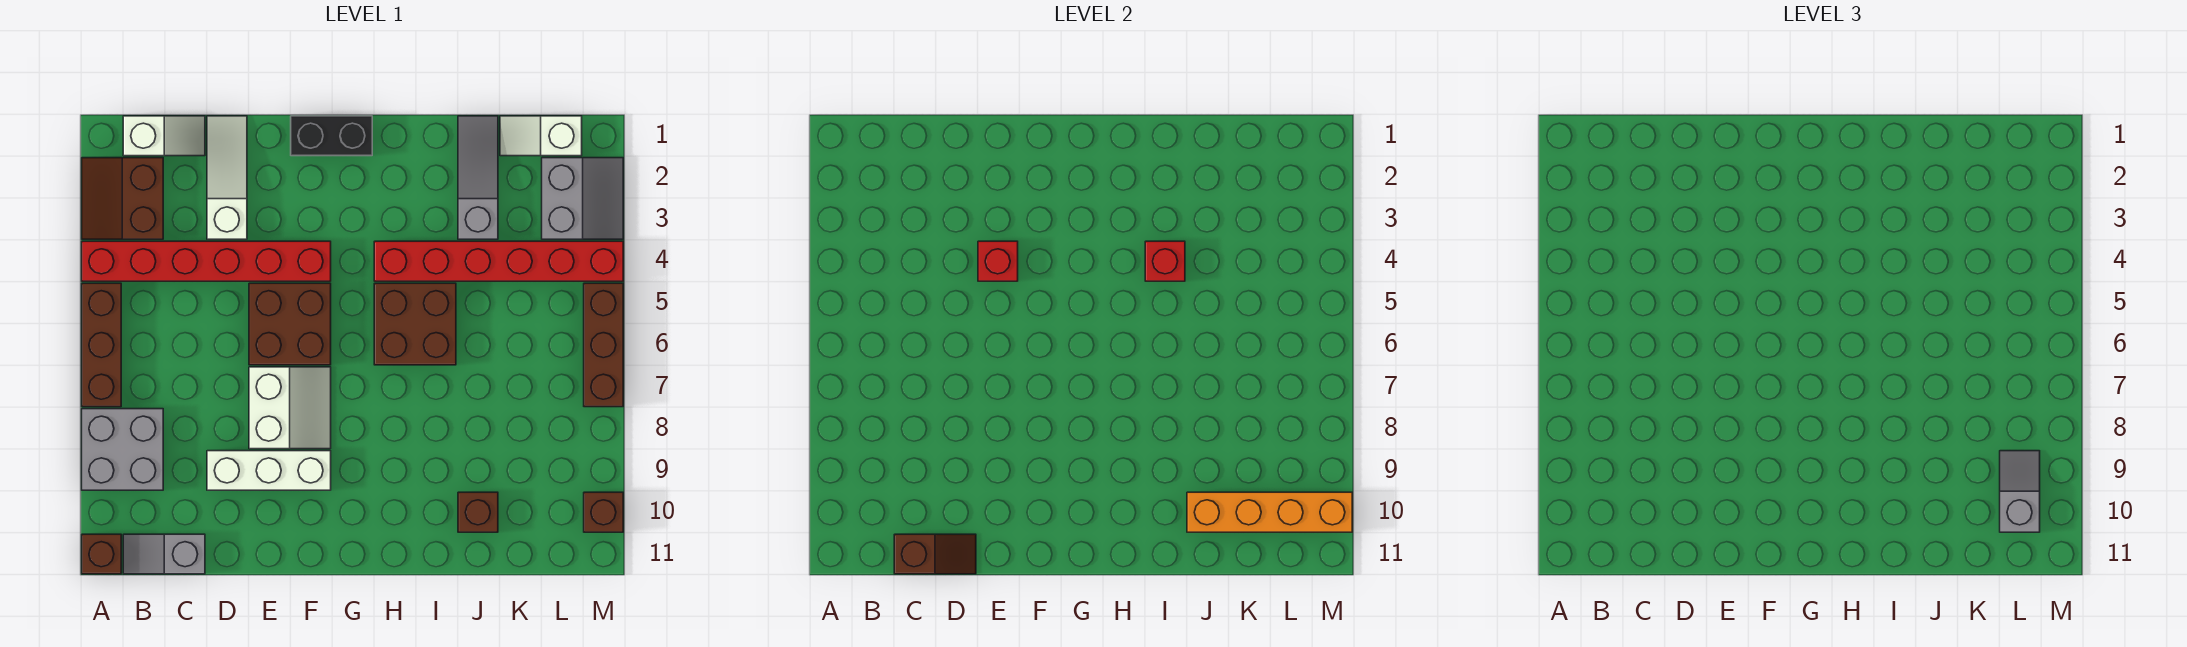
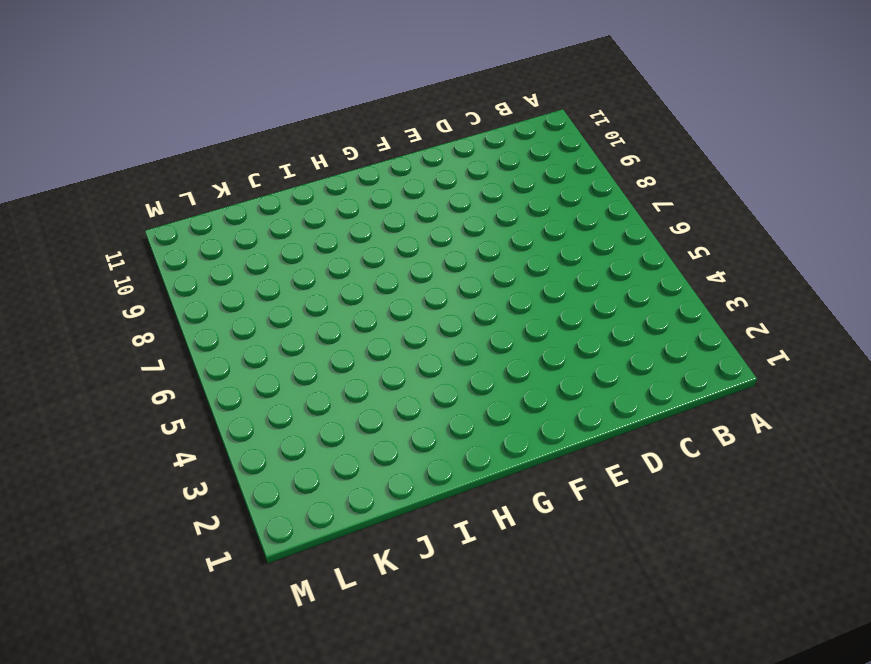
none -> brown 2x2 slope [82,158,163,239]
none -> red 1x6 brick [82,241,331,281]
none -> brown 1x3 brick [82,283,121,407]

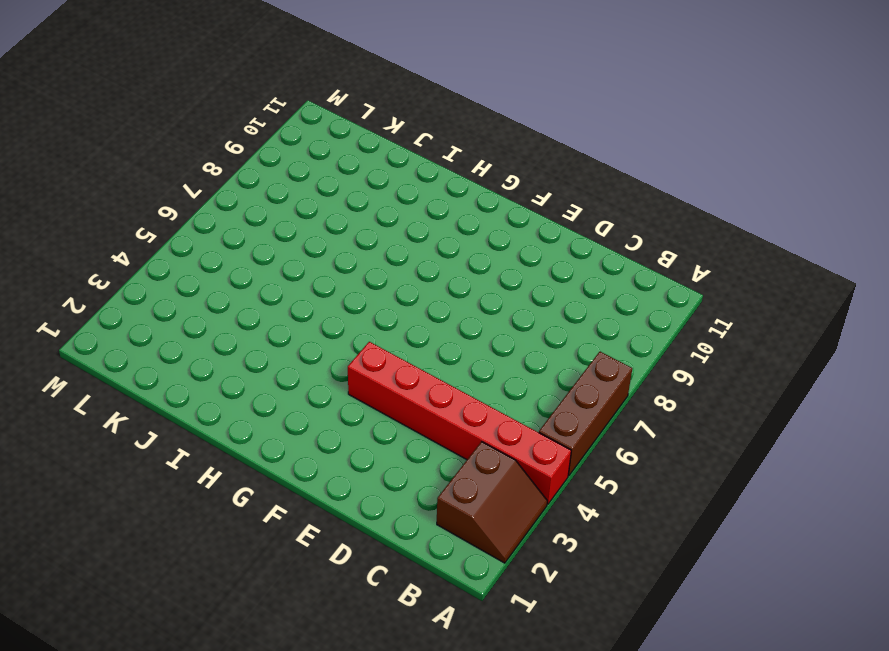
none -> grey 2x2 brick [82,409,163,490]
none -> brown 1x1 brick [82,534,121,574]
none -> white 1x2 slope [123,116,205,156]

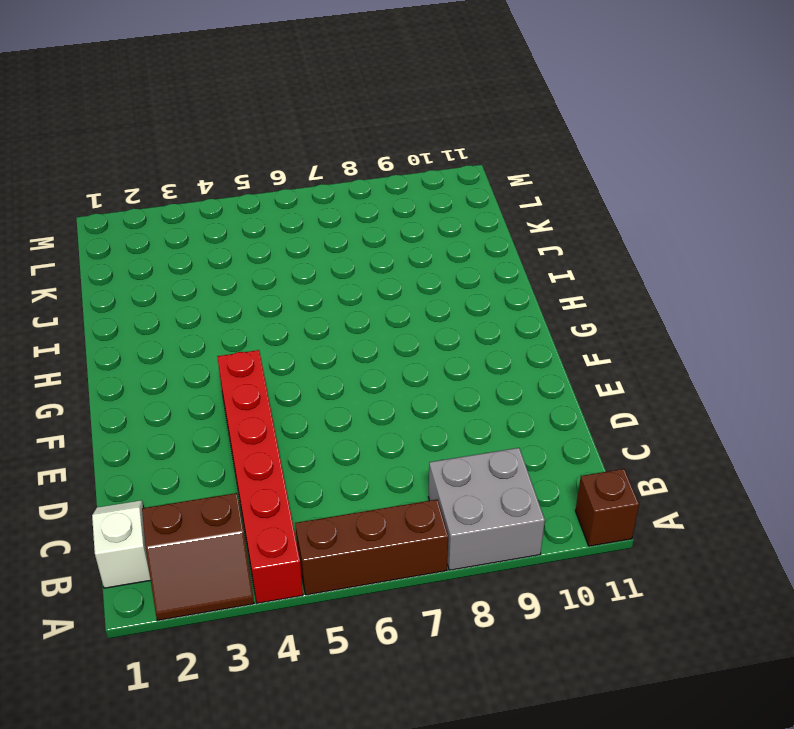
none -> grey 1x2 slope [123,534,205,574]
none -> white 1x3 slope [207,116,247,239]
none -> white 1x3 brick [207,451,331,490]

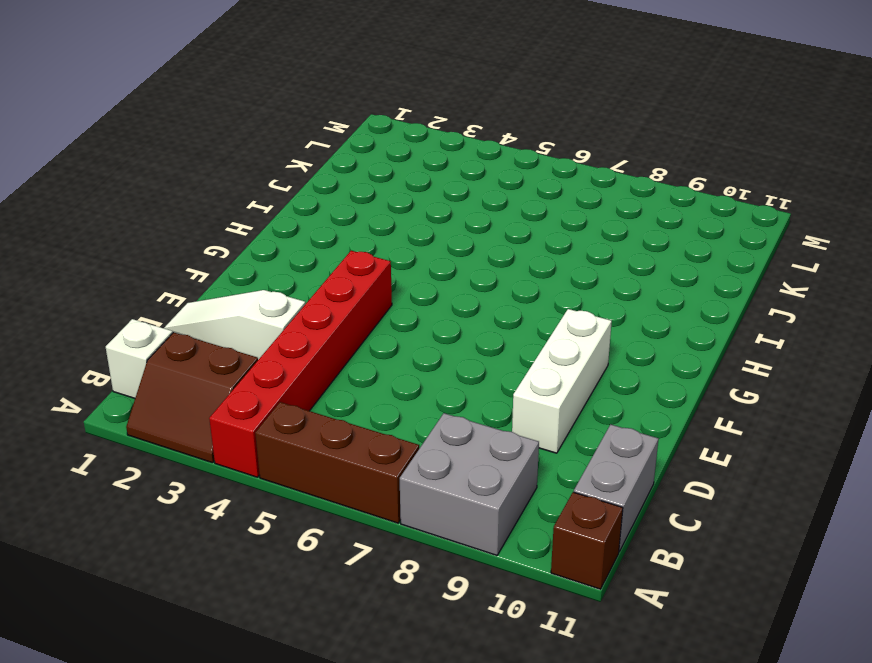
grey 1x2 brick [574,424,659,552] -> grey 1x2 slope [123,534,205,574]
none -> brown 2x2 brick [249,283,331,365]
none -> white 2x2 slope [249,367,331,449]
none -> black 1x2 brick [291,116,372,156]

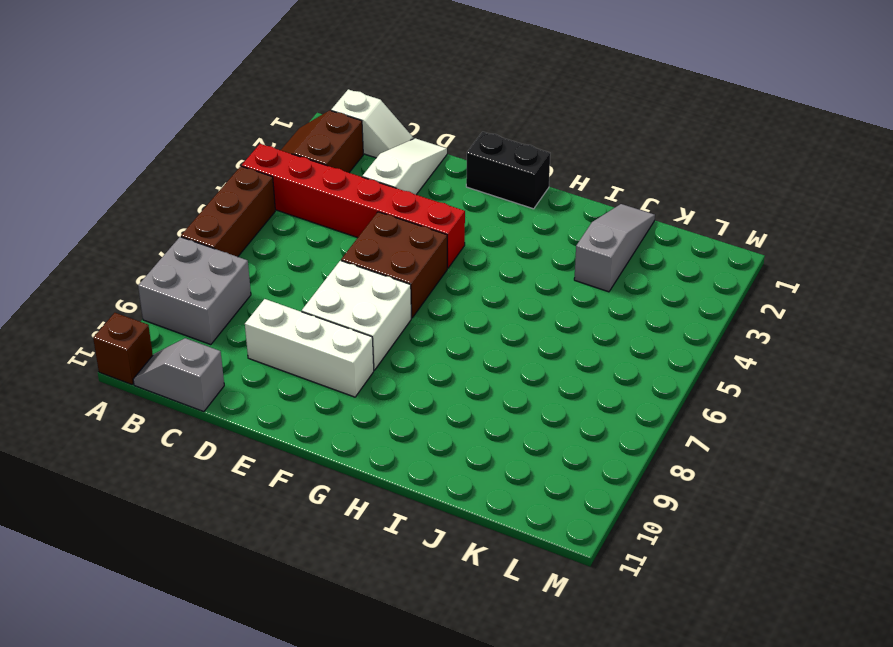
white 2x2 brick [302,261,411,370] -> white 2x2 slope [249,367,331,449]
none -> red 1x6 brick [374,241,623,281]
none -> brown 2x2 brick [374,283,456,365]
none -> brown 1x1 brick [458,492,498,532]

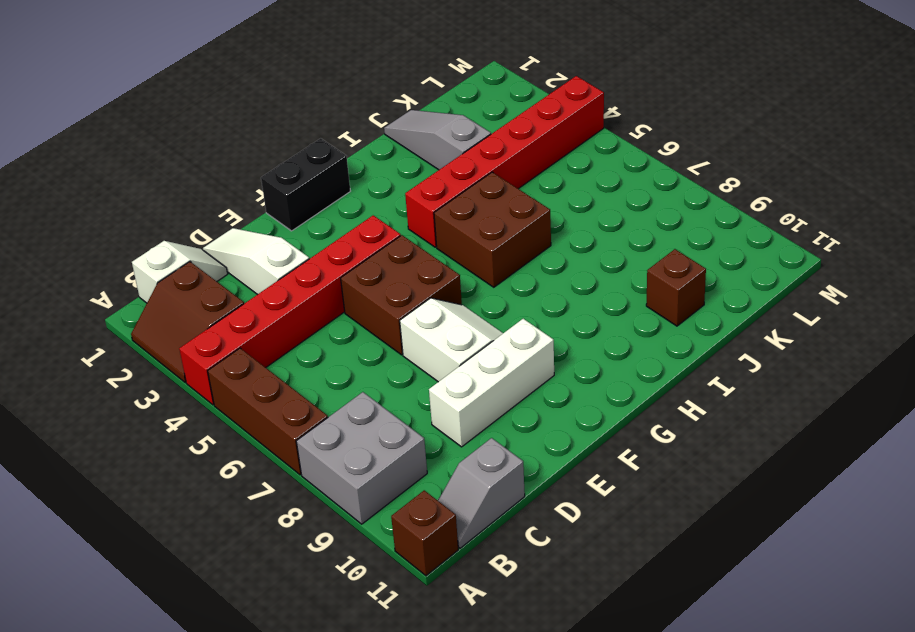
none -> white 1x2 slope [500,116,582,156]
none -> grey 2x2 slope [542,158,623,239]
none -> brown 1x3 brick [584,283,623,407]

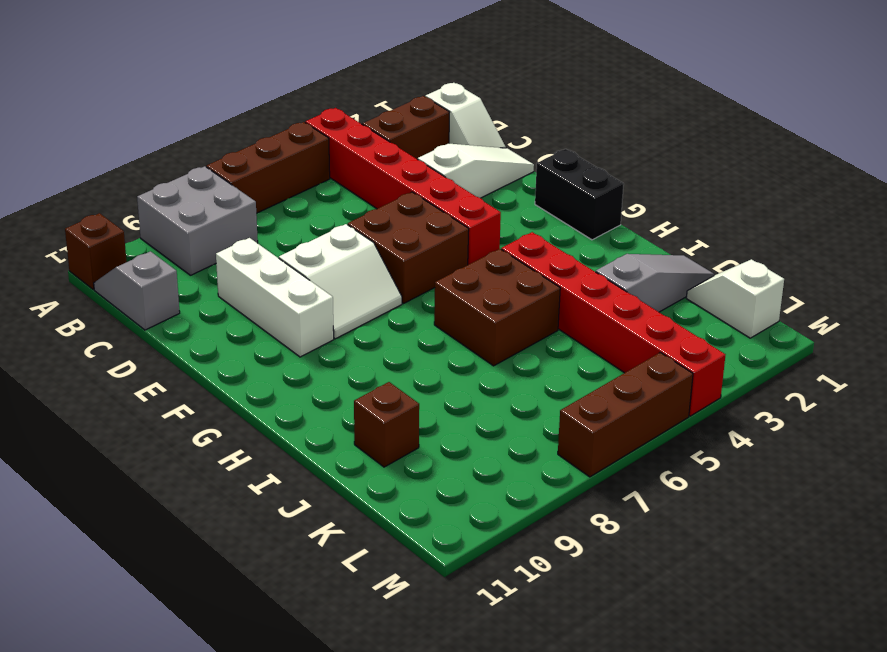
none -> grey 2x2 slope [542,158,623,239]
none -> brown 1x1 brick [584,492,623,532]
none -> brown 1x2 slope [894,534,976,574]

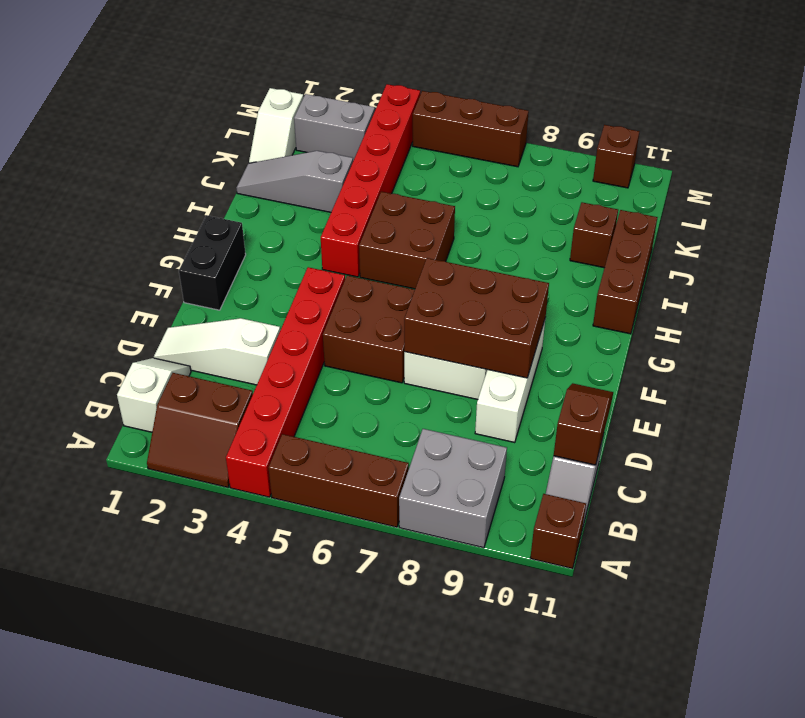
brown 2x3 brick [404,258,549,378] -> none
brown 1x3 brick [593,210,658,334] -> none
none -> red 1x1 brick [978,241,1018,281]
none -> red 1x1 brick [1145,241,1185,281]
none -> orange 1x4 brick [1187,492,1352,532]

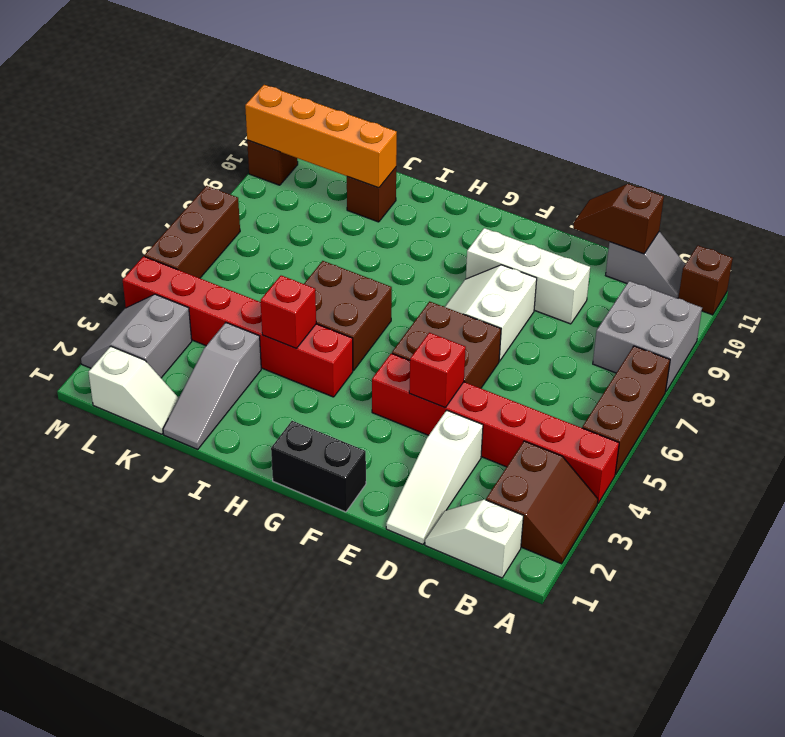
none -> grey 1x2 slope [2000,451,2040,532]

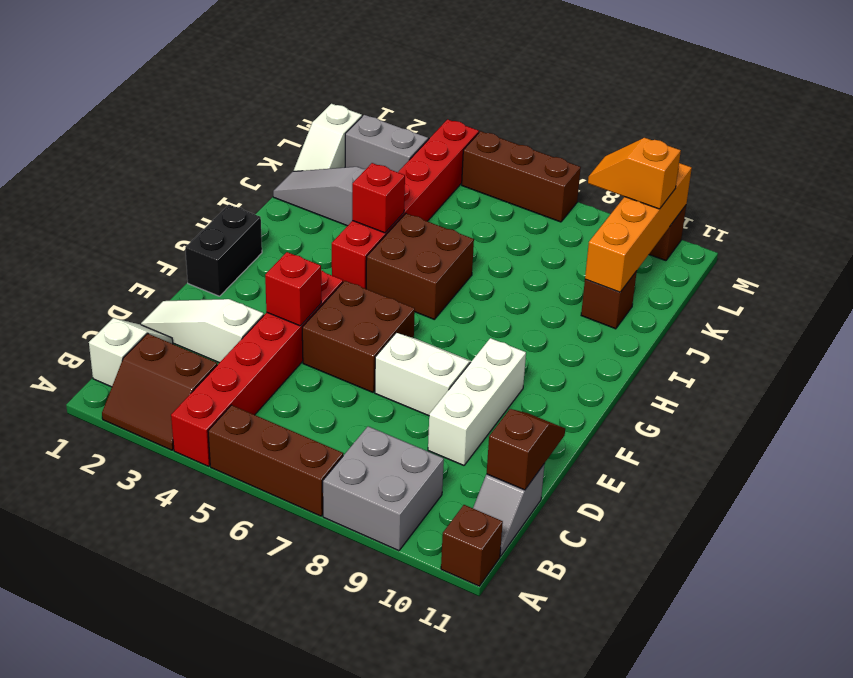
orange 1x2 slope [588,138,681,209] -> grey 1x2 slope [2000,451,2040,532]

